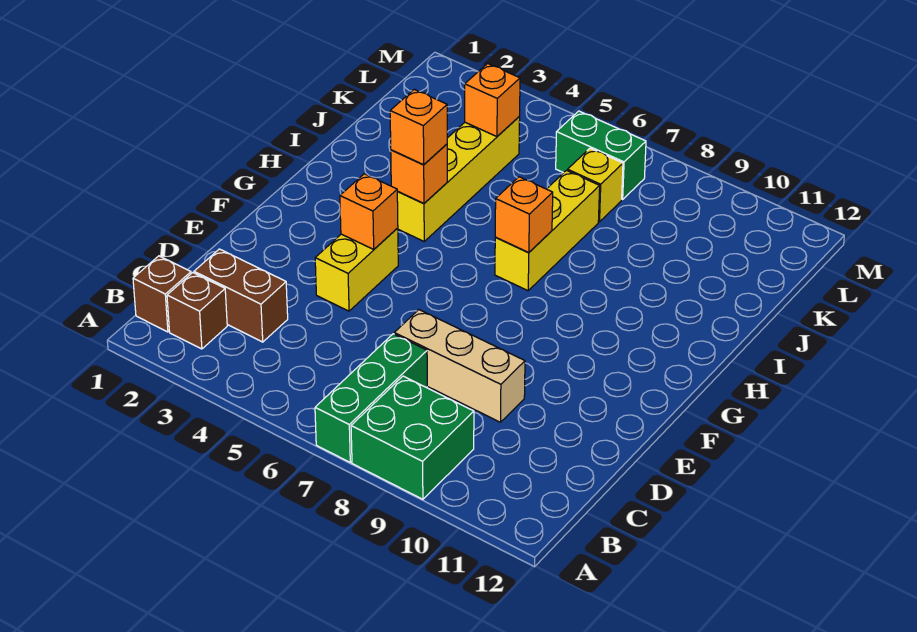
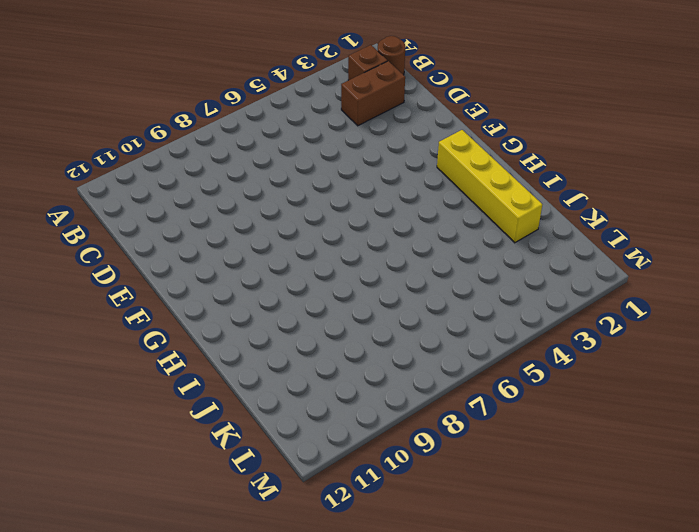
brown 1x1 round brick [378,36,405,75] -> brown 1x1 brick [133,256,191,332]
yellow 1x4 brick [437,130,542,243] -> yellow 1x4 brick moved to [397,117,520,241]
none -> green 1x3 brick [315,334,427,462]
none -> green 2x2 brick [351,376,474,499]
none -> tan 1x3 brick [394,310,525,422]

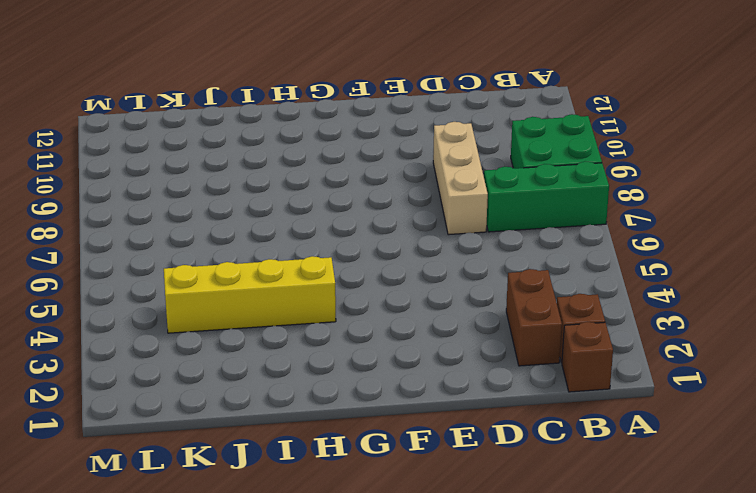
none -> yellow 1x2 brick [315,228,398,311]
none -> yellow 1x3 brick [495,171,600,291]
none -> yellow 1x1 brick [567,148,623,222]

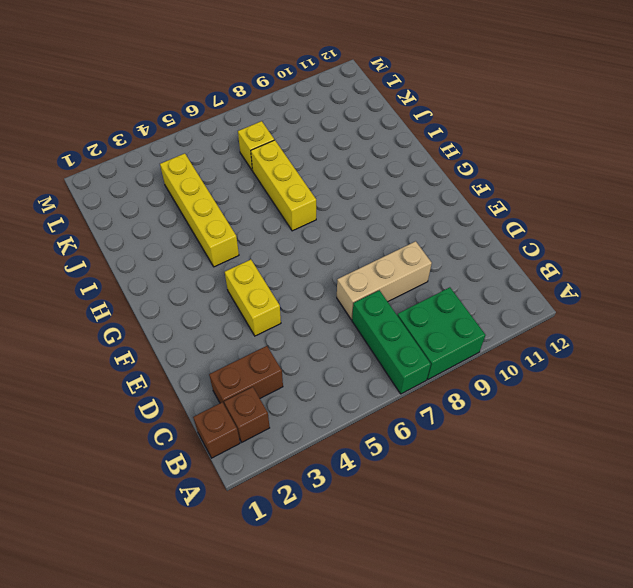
none -> green 1x2 brick [556,111,646,199]
none -> orange 1x1 brick [340,174,398,249]
none -> orange 1x1 brick [391,144,447,204]

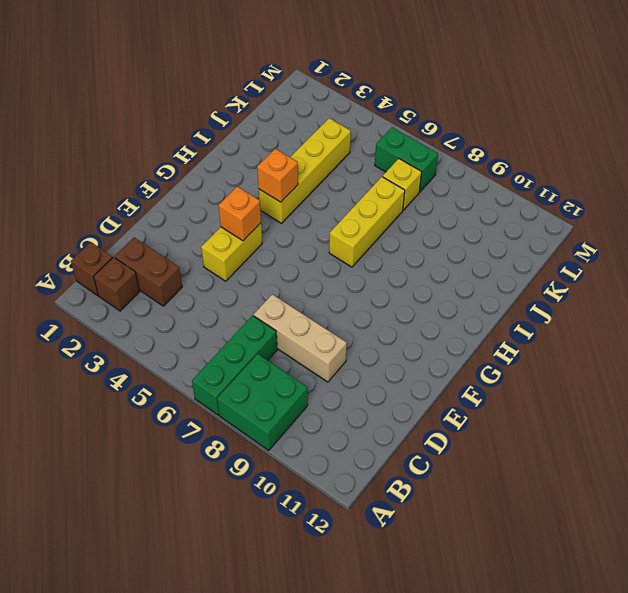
none -> orange 1x1 brick [495,177,553,253]
none -> orange 1x1 brick [465,64,520,137]
none -> orange 1x1 brick [390,89,447,165]

